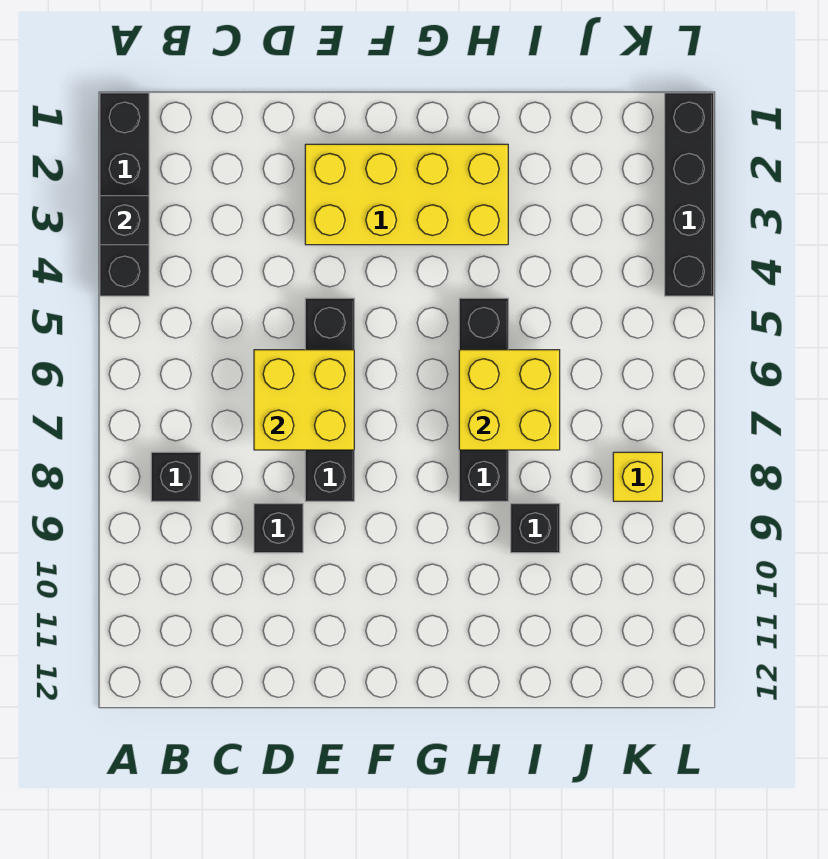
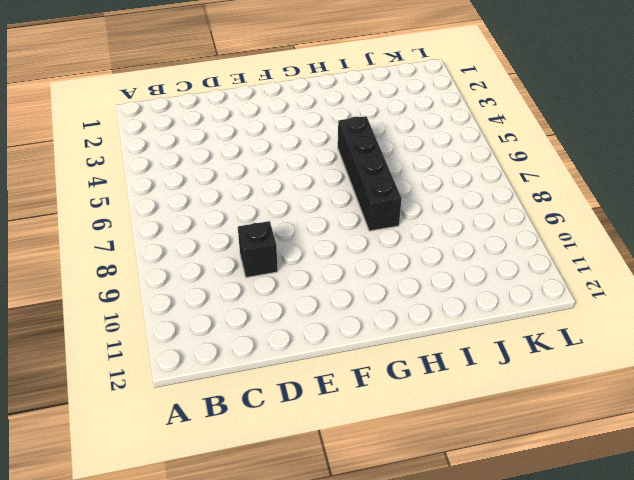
none -> black 1x4 brick [100,93,149,296]
none -> black 1x1 brick [151,452,200,501]
none -> yellow 2x4 brick [305,144,508,245]

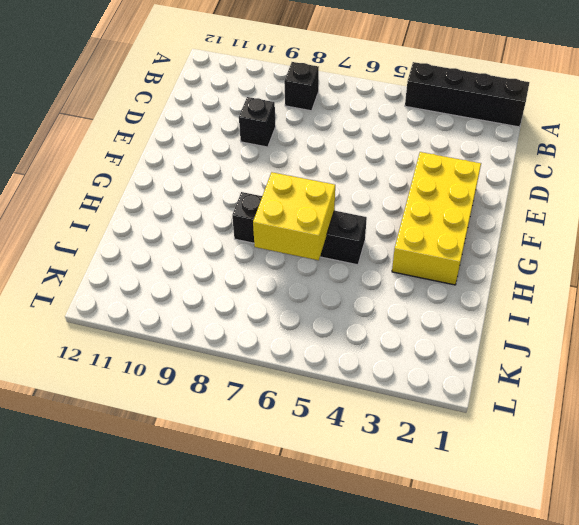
none -> black 1x4 brick [305,298,354,501]
none -> black 1x1 brick [511,504,560,553]
none -> yellow 1x1 brick [613,452,662,501]

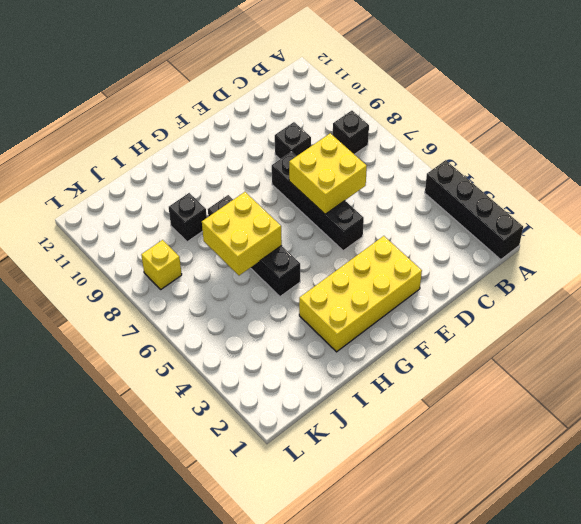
none -> black 1x4 brick [665,93,714,296]
none -> black 1x1 brick [100,196,149,245]

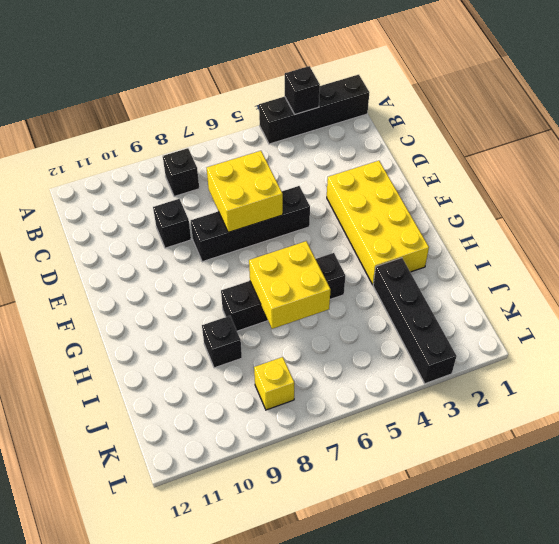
black 1x4 brick [373,258,457,384] -> black 1x4 brick turned to [665,93,714,296]

